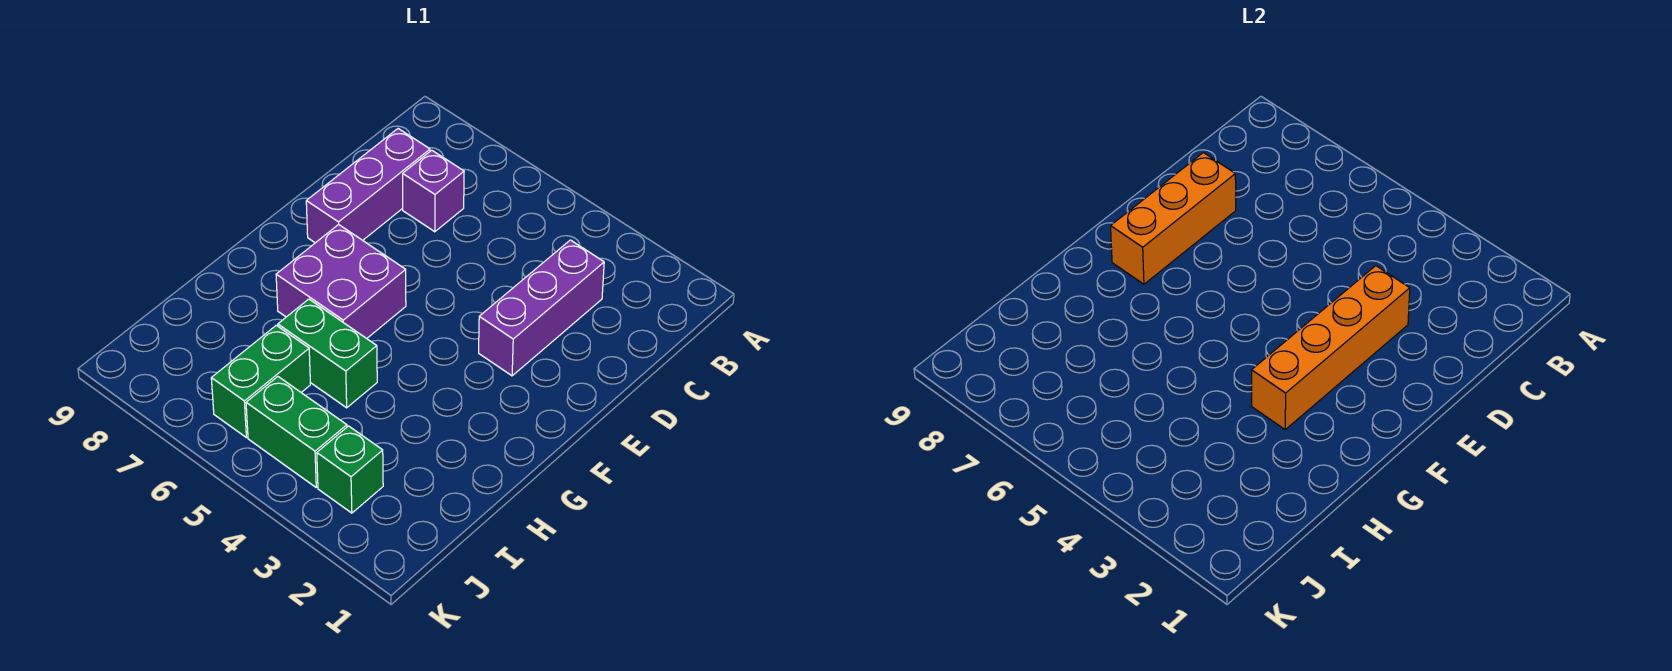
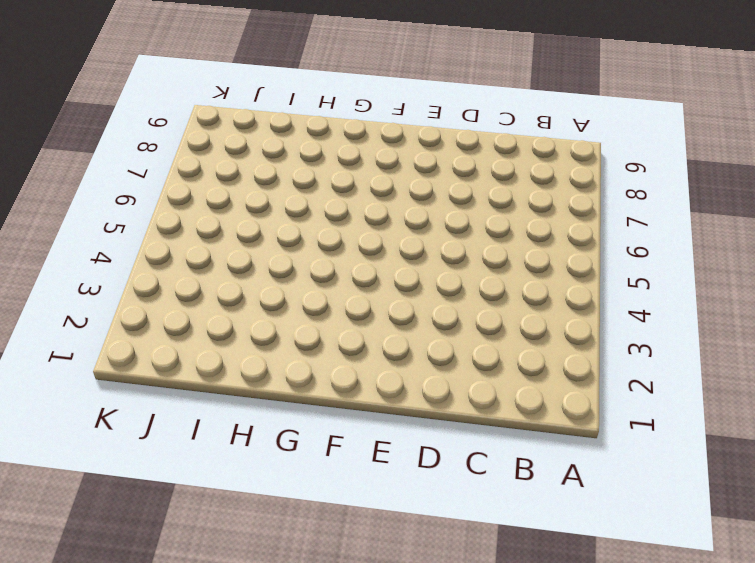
none -> purple 1x3 brick [479,240,604,376]
none -> purple 1x1 brick [403,150,464,232]

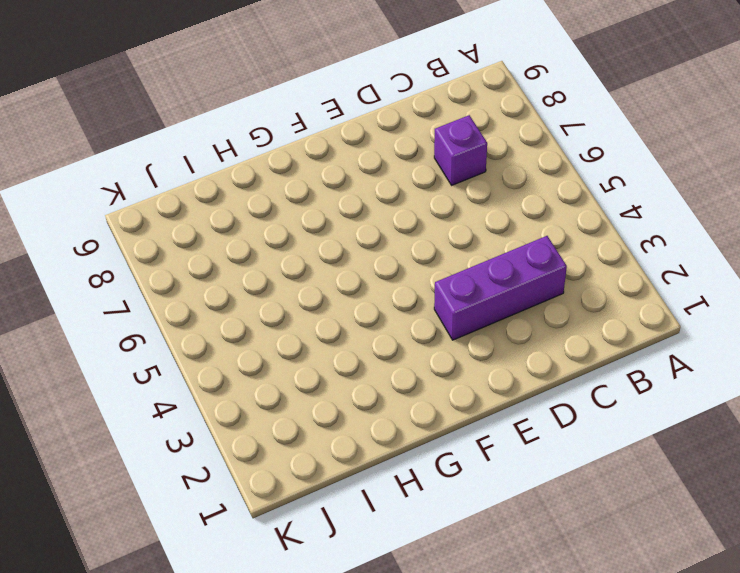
none -> purple 1x3 brick [306,129,430,243]
none -> purple 2x2 brick [276,224,406,338]

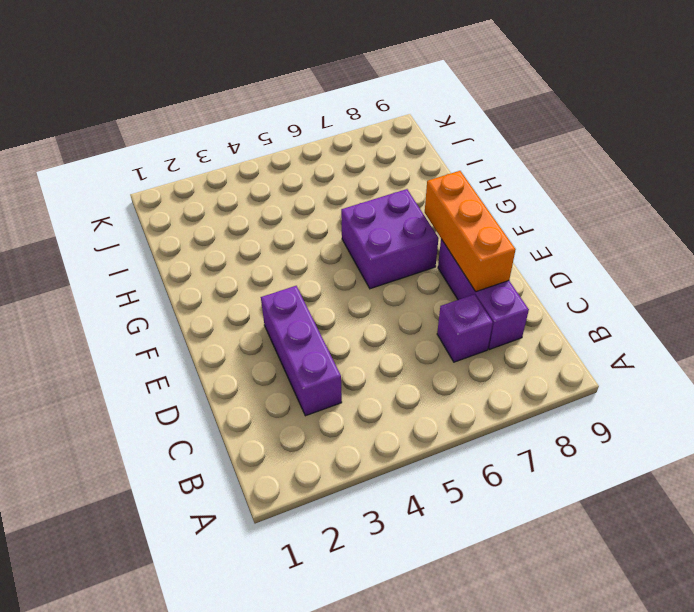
none -> green 1x2 brick [278,299,377,408]
none -> green 1x2 brick [211,325,310,438]

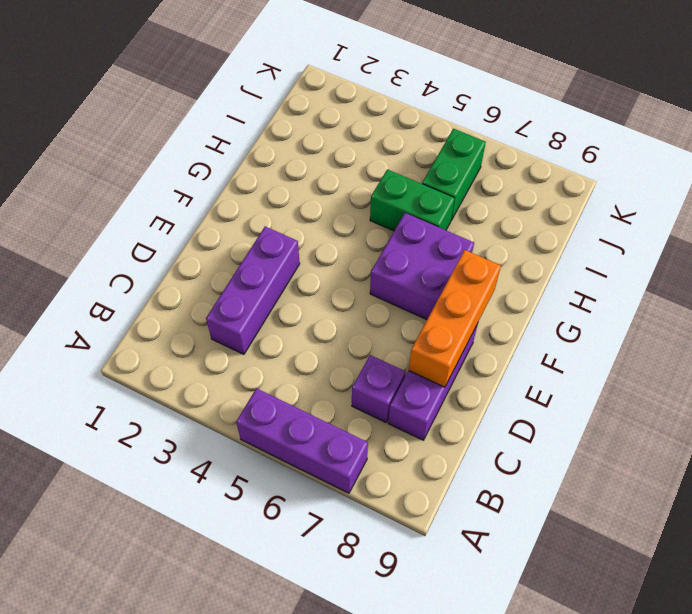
purple 1x3 brick [236,388,368,493] -> none
none -> green 1x1 brick [317,426,383,513]
none -> green 1x2 brick [246,377,347,487]

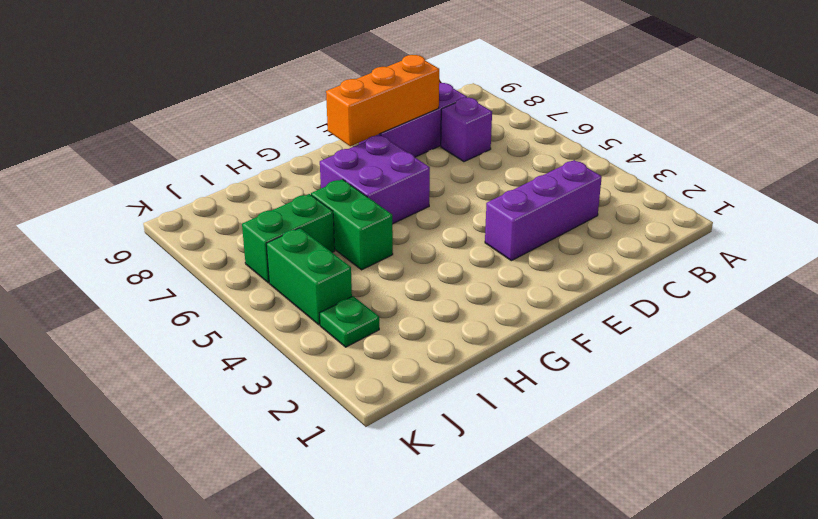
green 1x1 plate [320,296,379,347] -> green 1x1 brick [317,426,383,513]
none -> orange 1x4 brick [1252,266,1410,429]

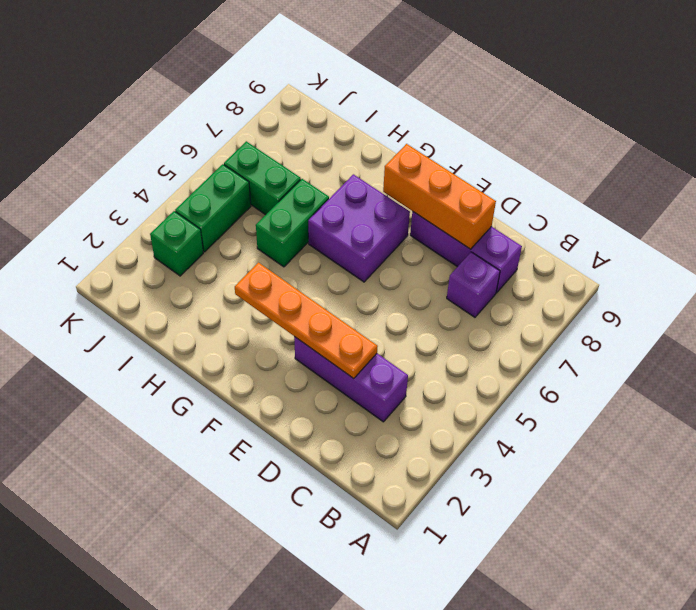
orange 1x4 plate [235,263,378,379] -> orange 1x4 brick [1252,266,1410,429]

